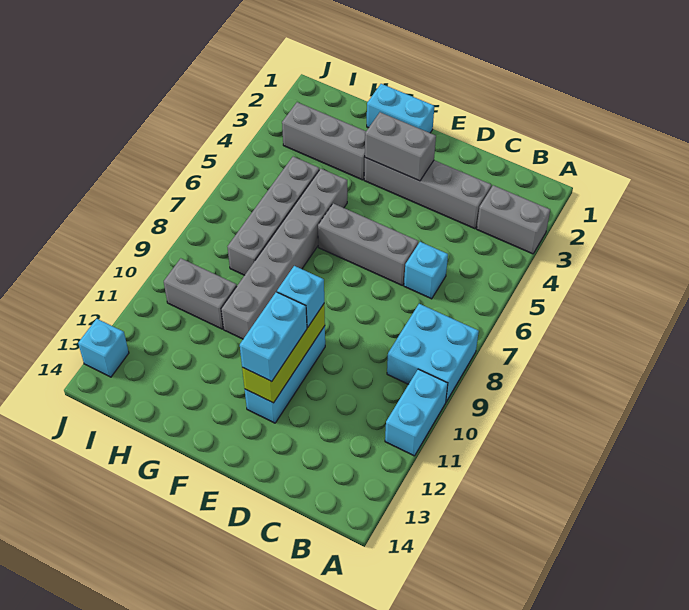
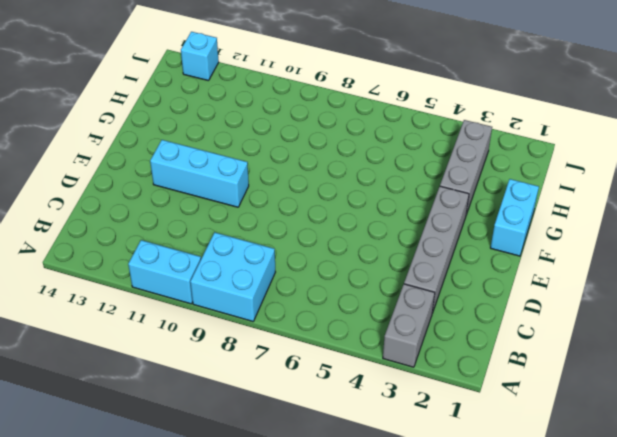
none -> cyan 1x1 brick [404,242,448,299]
none -> grey 1x3 brick [318,203,418,286]
none -> grey 1x6 brick [221,169,347,339]

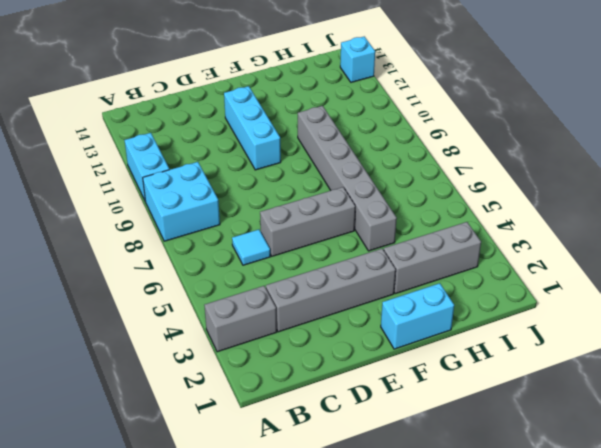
cyan 1x1 tile [232,230,270,265] -> cyan 1x1 brick [404,242,448,299]
none -> grey 1x4 brick [227,157,319,275]
none -> grey 1x2 brick [164,258,237,329]
none -> grey 1x2 brick [365,112,436,181]

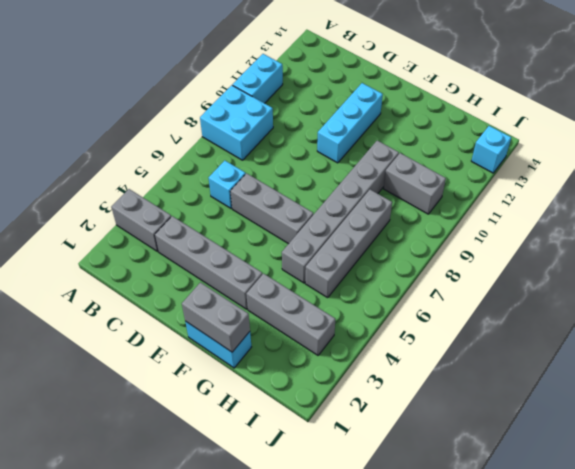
grey 1x2 brick [182,283,250,352] -> grey 1x2 brick moved to [365,112,436,181]
none -> lime 1x3 brick [242,304,325,403]
none -> cyan 1x1 brick [277,266,324,327]
none -> cyan 1x2 brick [240,292,307,381]

